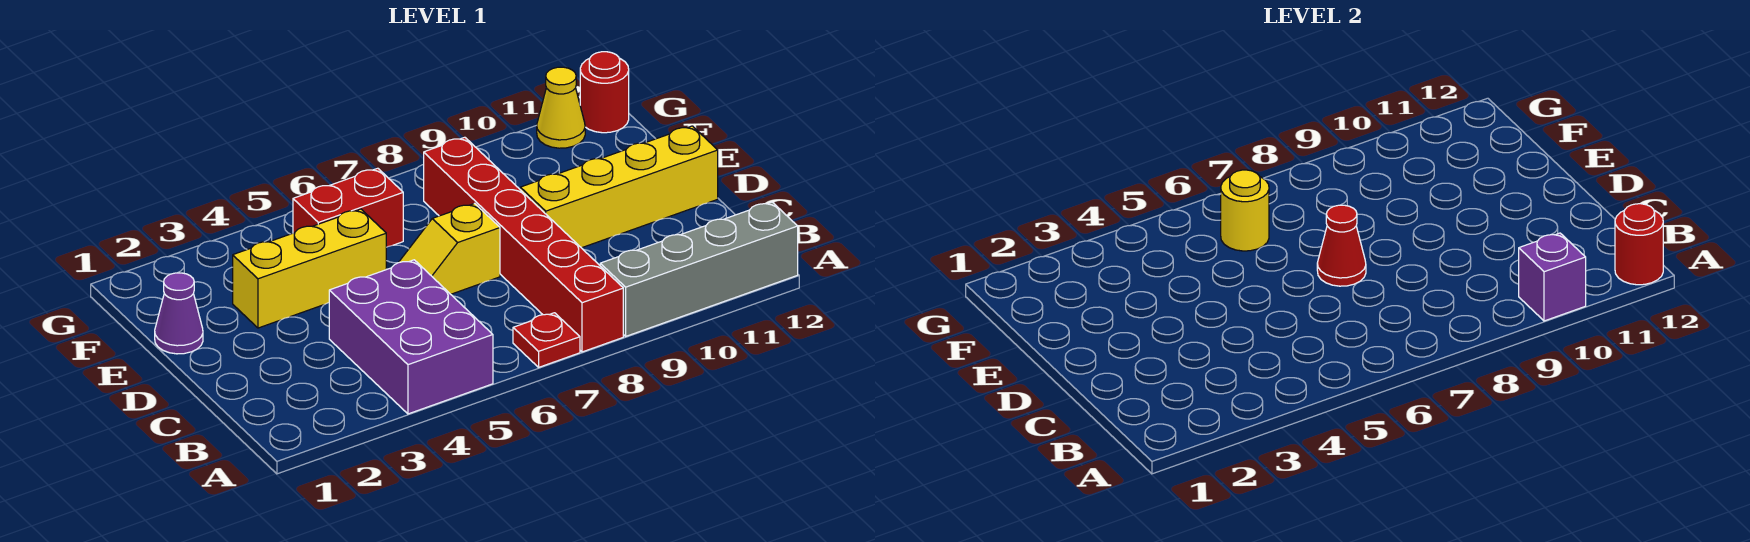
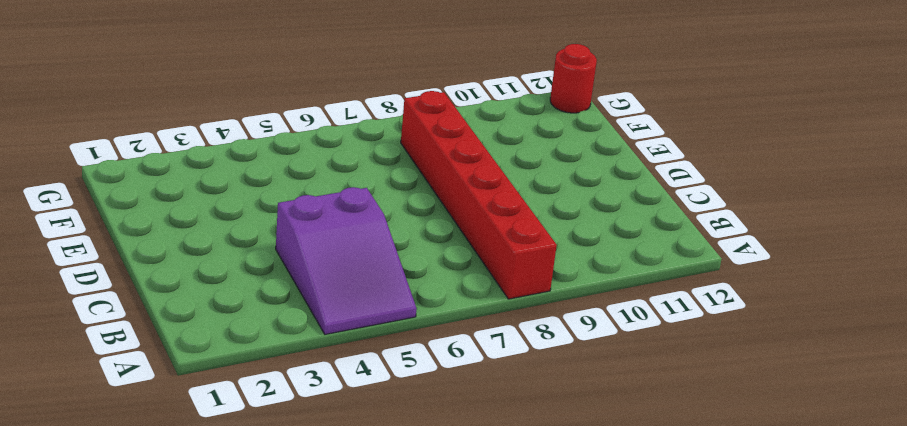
purple 2x3 slope [276,187,417,334] -> purple 2x3 brick [329,260,493,414]
none -> red 1x1 plate [513,313,580,367]
none -> grey 1x4 brick [600,202,798,336]
none -> yellow 1x2 slope [398,203,500,294]

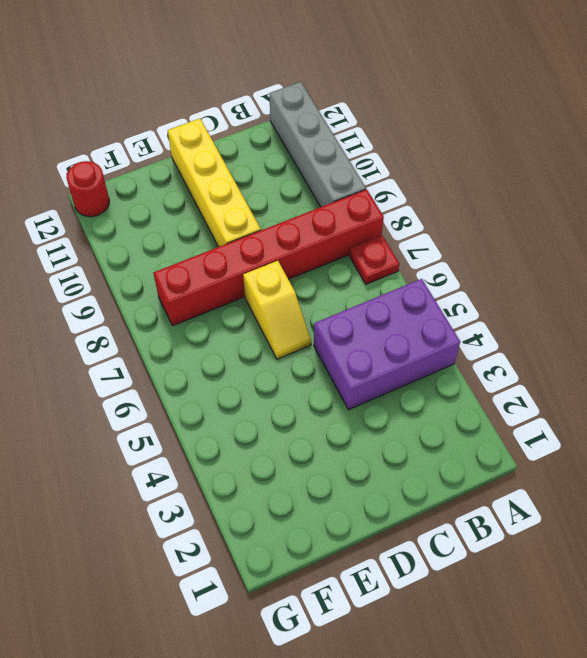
none -> purple 1x1 cone [155,273,203,354]
none -> yellow 1x3 brick [233,209,386,328]
none -> red 1x2 brick [293,168,403,247]

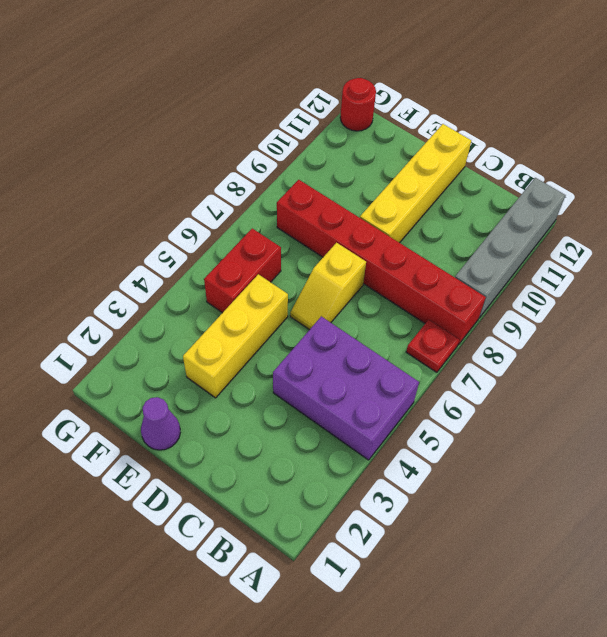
none -> yellow 1x1 cone [537,67,585,148]
none -> purple 1x1 brick [1519,233,1586,321]
none -> red 1x1 round brick [1615,204,1663,285]

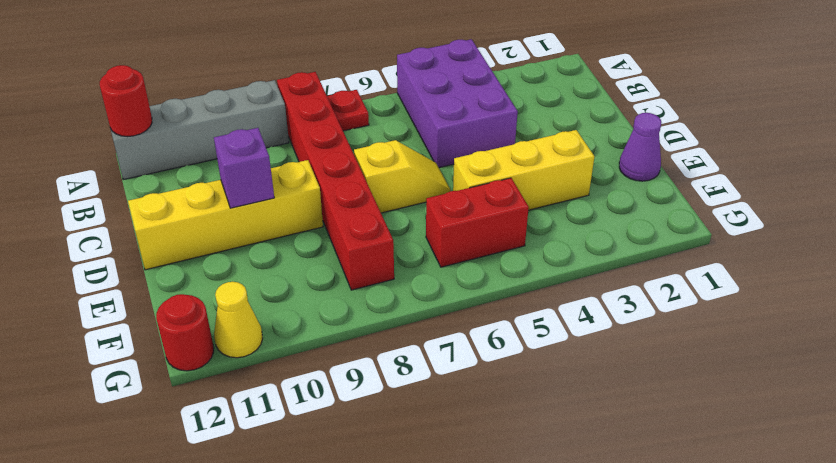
purple 1x1 brick [214,128,274,208] -> purple 1x1 brick moved to [1519,233,1586,321]
none -> red 1x1 cone [1317,205,1366,286]
none -> yellow 1x1 round brick [1221,170,1269,251]

